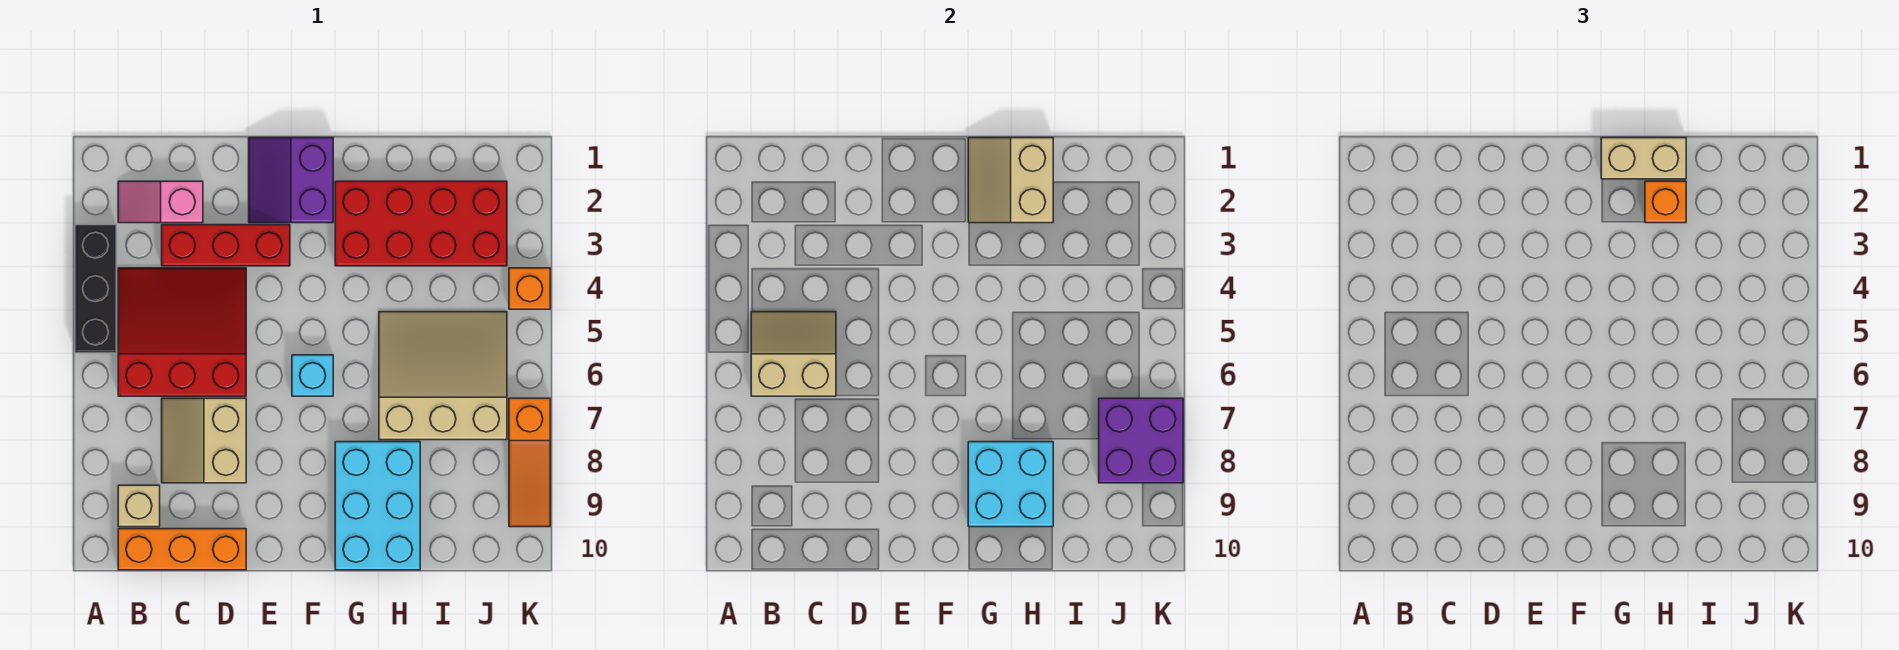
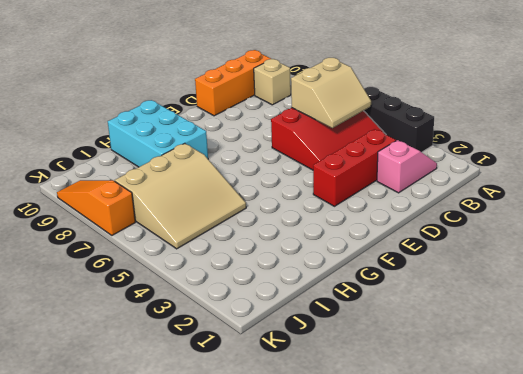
none -> tan 2x2 slope [162,398,246,483]
none -> purple 2x2 slope [249,138,333,223]
none -> cyan 1x1 brick [292,355,333,396]

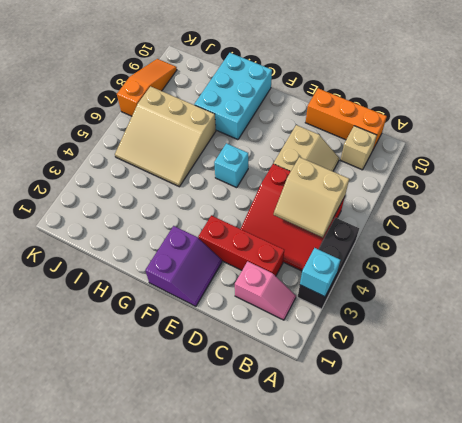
cyan 1x1 brick [300,248,340,297] -> none
none -> red 2x4 brick [335,181,507,266]
none -> orange 1x1 brick [509,268,550,309]
none -> tan 2x2 slope [968,138,1053,223]

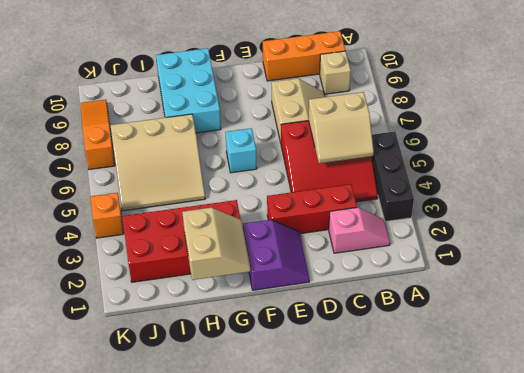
none -> cyan 2x2 brick [968,442,1053,527]
none -> purple 2x2 brick [1099,398,1183,483]
none -> tan 1x2 brick [1601,138,1686,179]

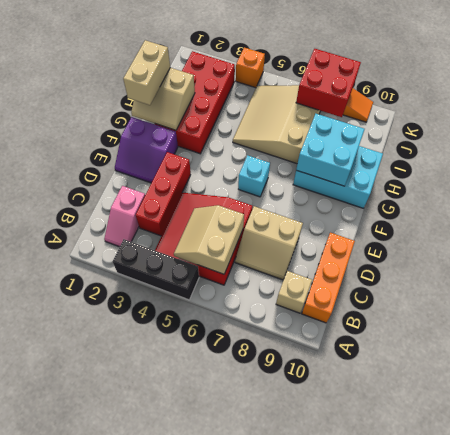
red 2x2 brick [296,49,361,117] -> purple 2x2 brick [1099,398,1183,483]
none -> orange 1x1 brick [1645,181,1686,223]

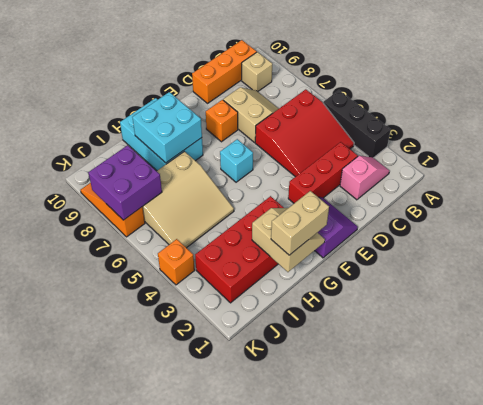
orange 1x1 brick [206,100,238,142] -> orange 1x1 brick moved to [1645,181,1686,223]
none -> tan 2x2 slope [751,312,836,396]

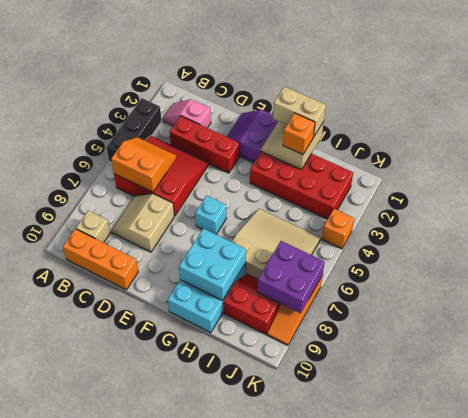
orange 2x2 slope [111,137,176,192] -> tan 2x2 slope [751,312,836,396]
red 2x2 slope [224,274,281,334] -> none

